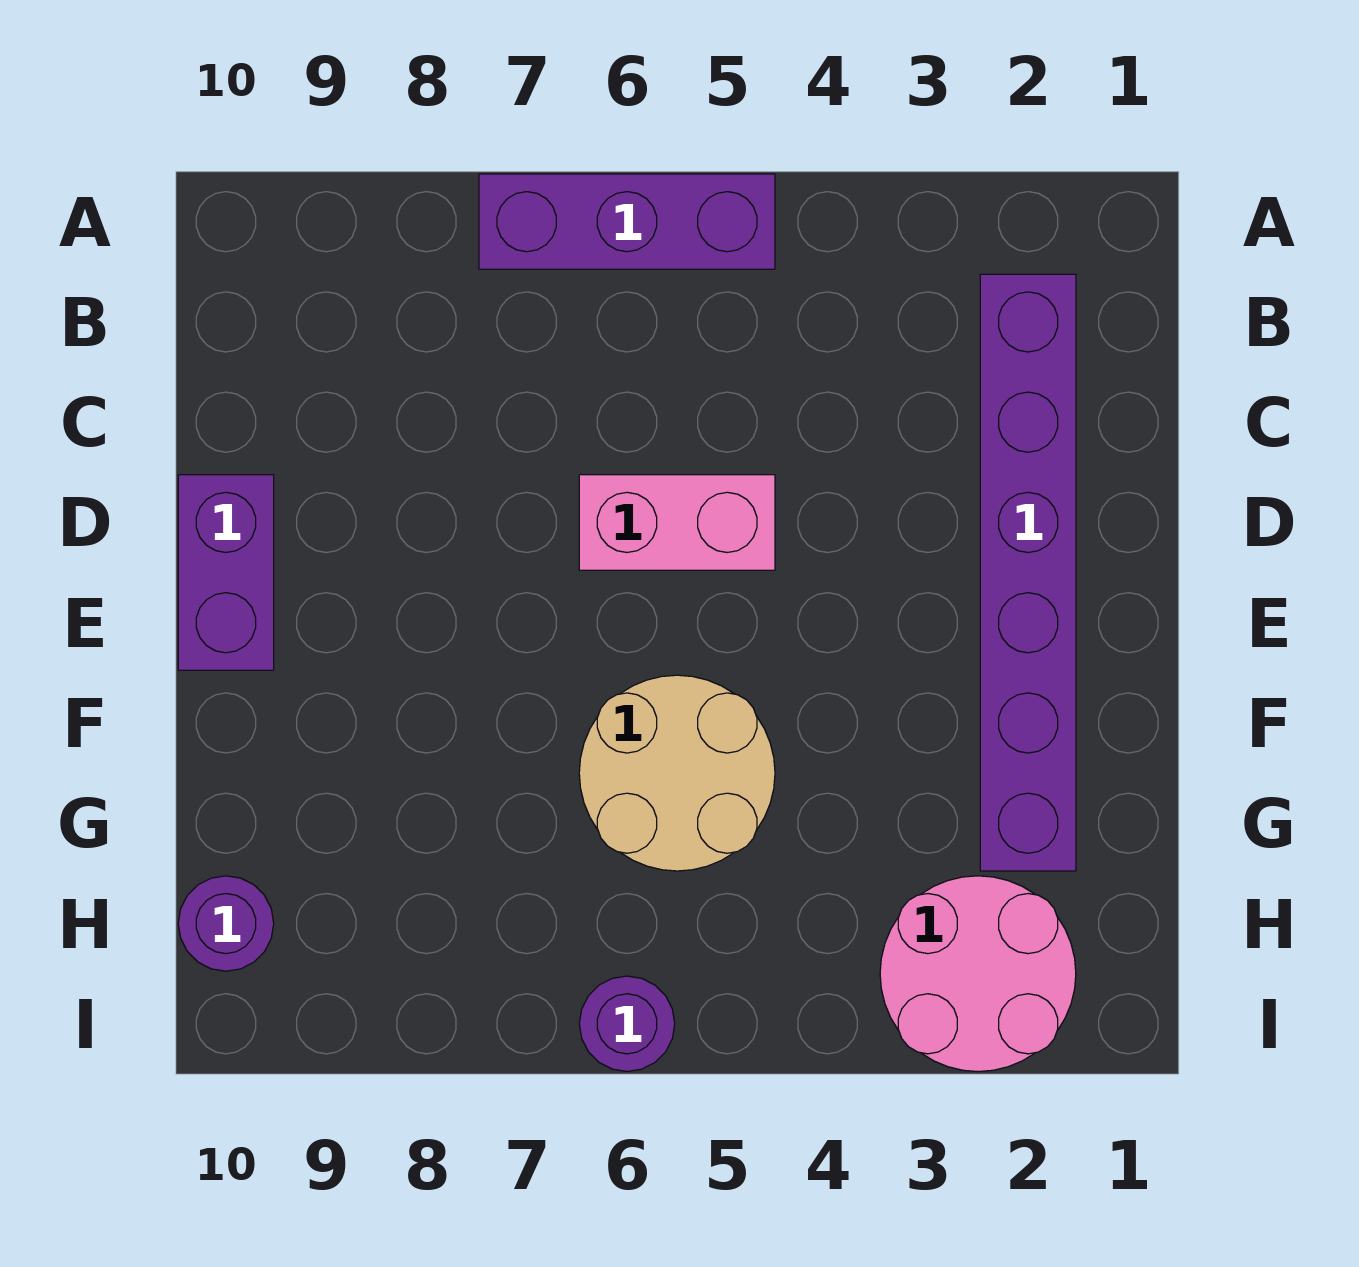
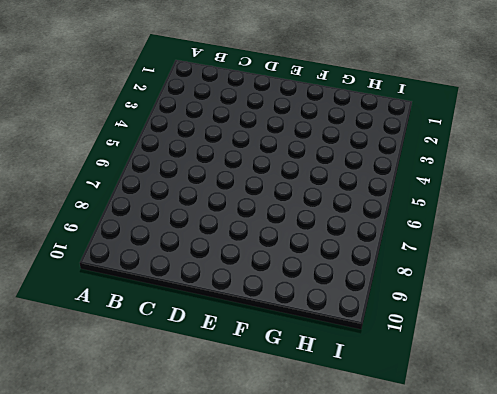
none -> purple 1x3 brick [479,174,775,269]
none -> purple 1x6 brick [980,274,1076,871]

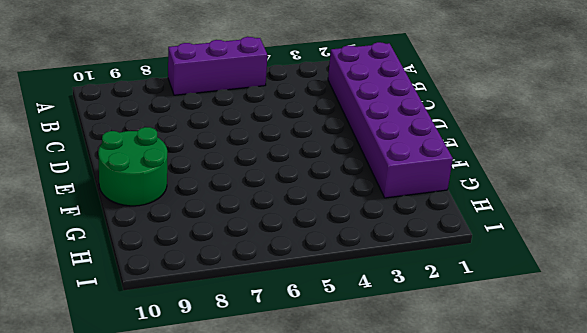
purple 2x6 brick [328,42,453,198] -> purple 1x6 brick [980,274,1076,871]
green 2x2 round brick [98,127,167,206] -> purple 1x2 brick [178,475,274,670]
none -> pink 1x2 brick [579,475,775,570]
none -> tan 2x2 round brick [579,675,775,871]

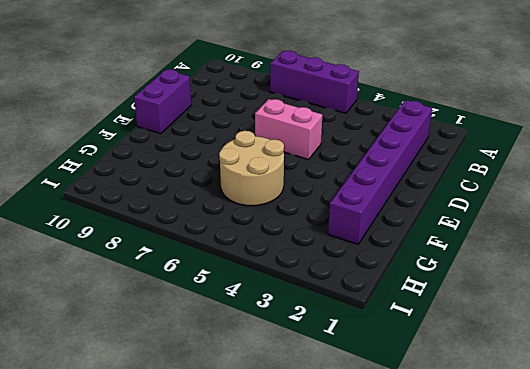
none -> pink 2x2 round brick [880,876,1076,1072]
none -> purple 1x1 round brick [178,876,274,971]

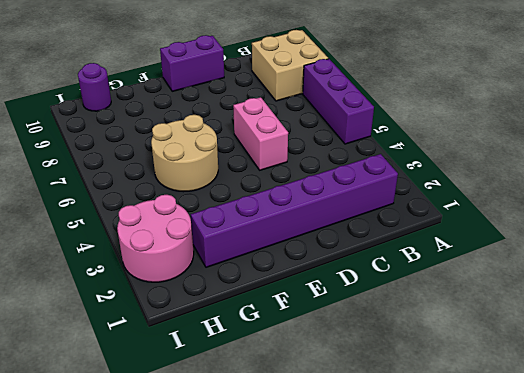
tan 2x2 brick [252,30,328,101] -> none
none -> purple 1x1 round brick [579,976,675,1071]

